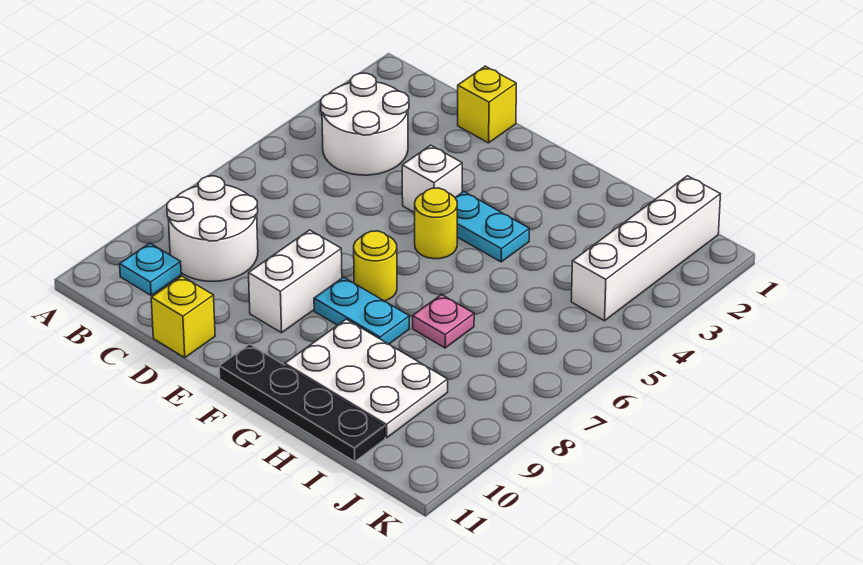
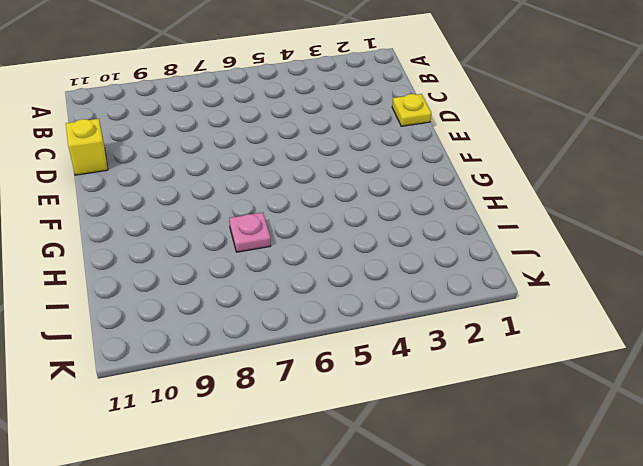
yellow 1x1 plate [392,94,431,126] -> yellow 1x1 brick [458,66,516,143]
none -> white 2x2 round brick [321,73,409,175]
none -> white 2x2 round brick [167,176,258,281]
none -> cyan 1x1 plate [120,243,181,295]

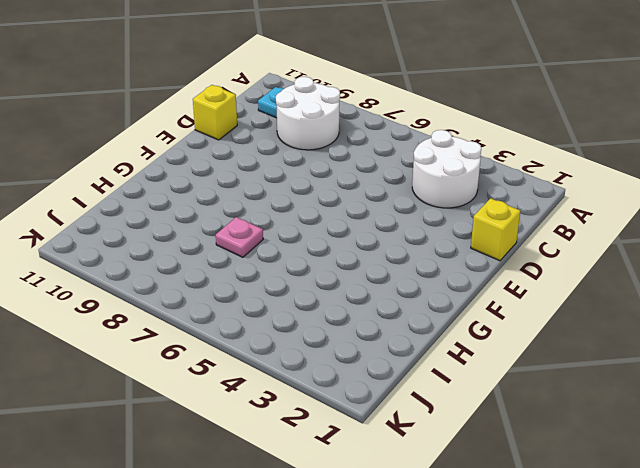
none -> white 1x1 brick [402,145,462,213]
none -> white 1x2 brick [249,230,342,333]
none -> cyan 1x2 plate [455,192,529,262]

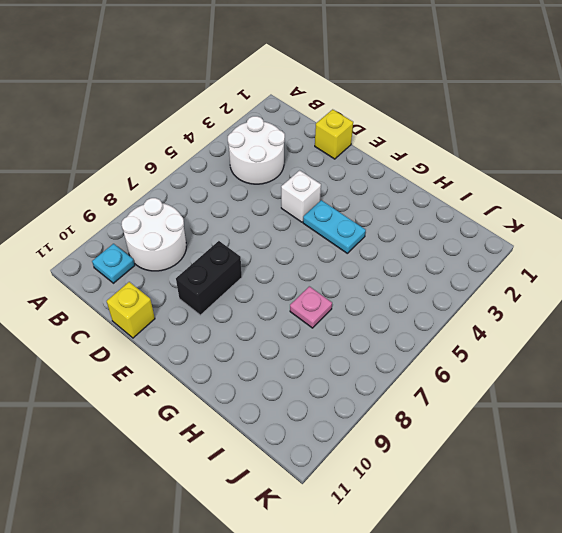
black 1x2 brick [176,241,242,315] -> white 1x2 brick [249,230,342,333]
none -> yellow 1x1 round brick [415,188,457,259]
none -> yellow 1x1 round brick [354,231,397,301]
none -> cyan 1x2 plate [314,277,409,344]

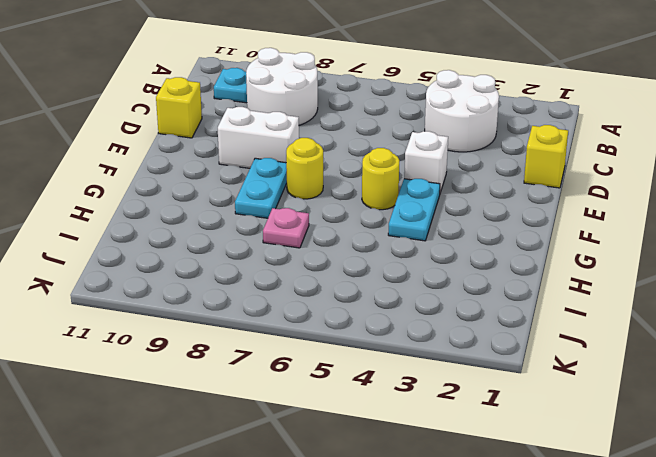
none -> black 1x4 plate [219,344,385,462]
none -> white 2x3 plate [285,319,448,438]
none -> white 1x4 brick [571,176,720,321]

